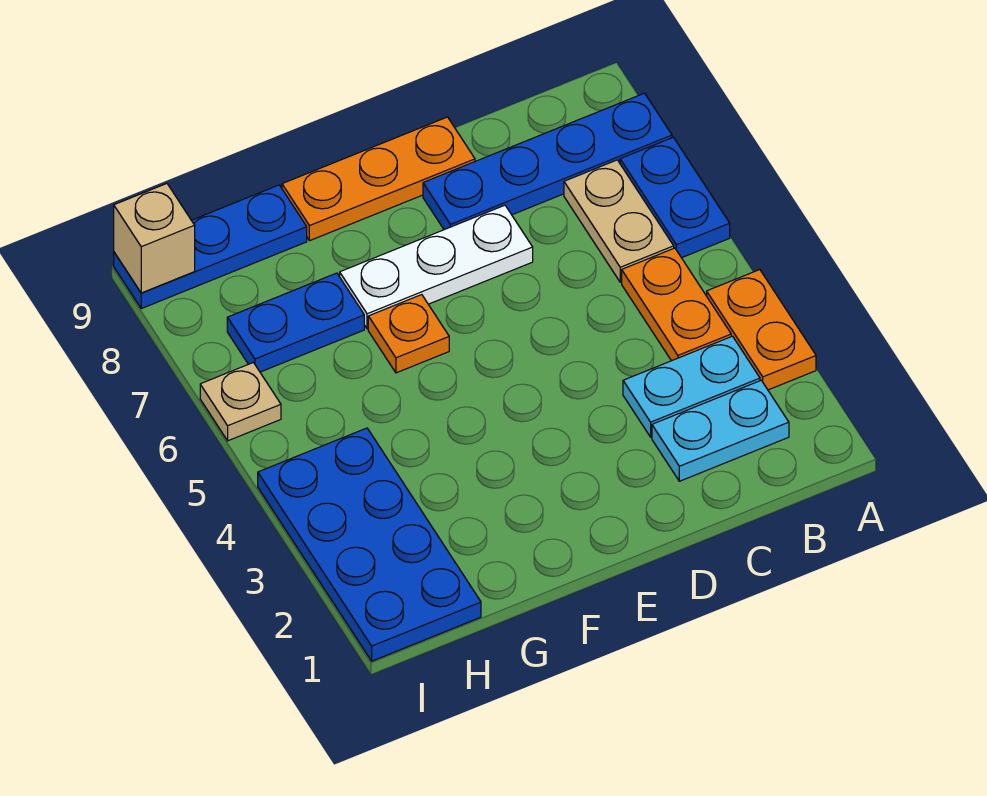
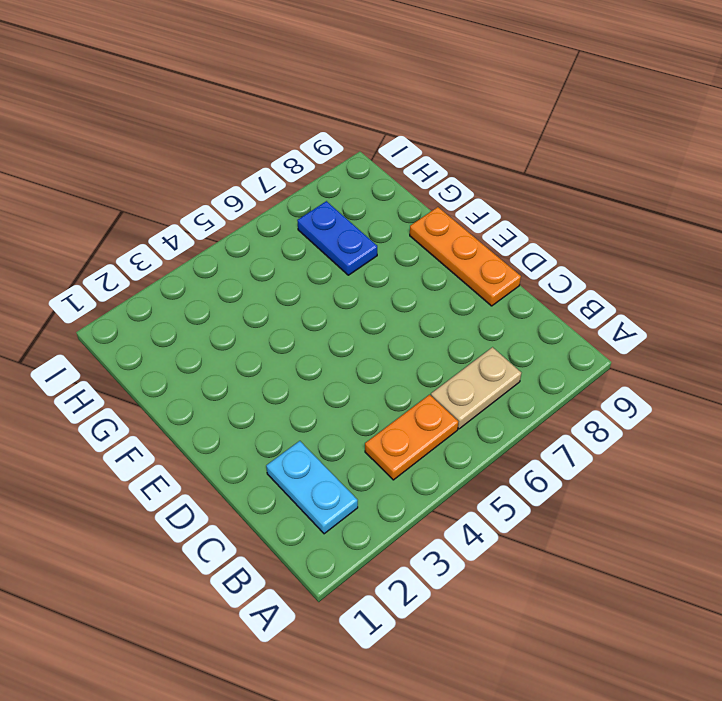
none -> orange 1x2 plate [707,270,816,390]
none -> blue 1x2 plate [620,137,730,258]
none -> blue 1x4 plate [423,93,672,230]

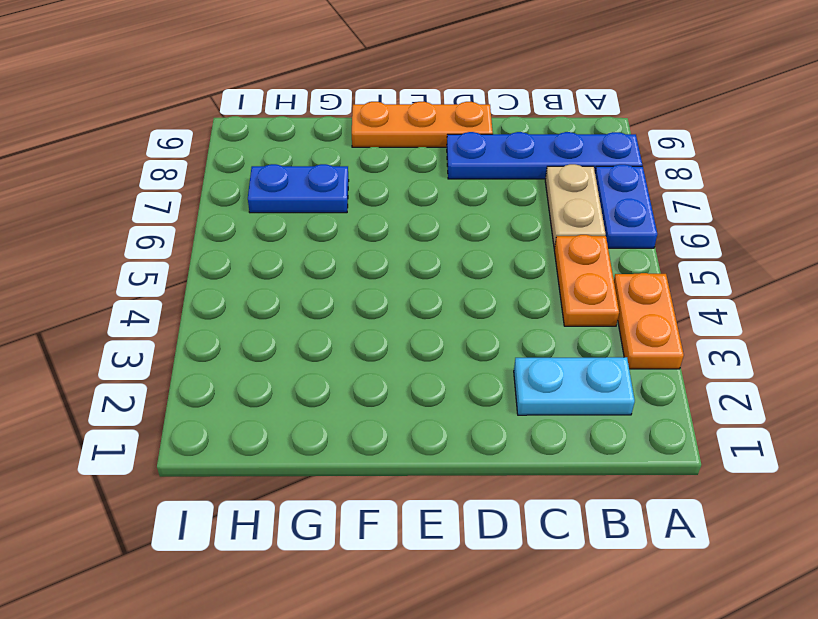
none -> cyan 1x2 plate [623,336,760,437]
none -> white 1x3 plate [340,205,533,329]
none -> orange 1x1 plate [368,295,449,373]

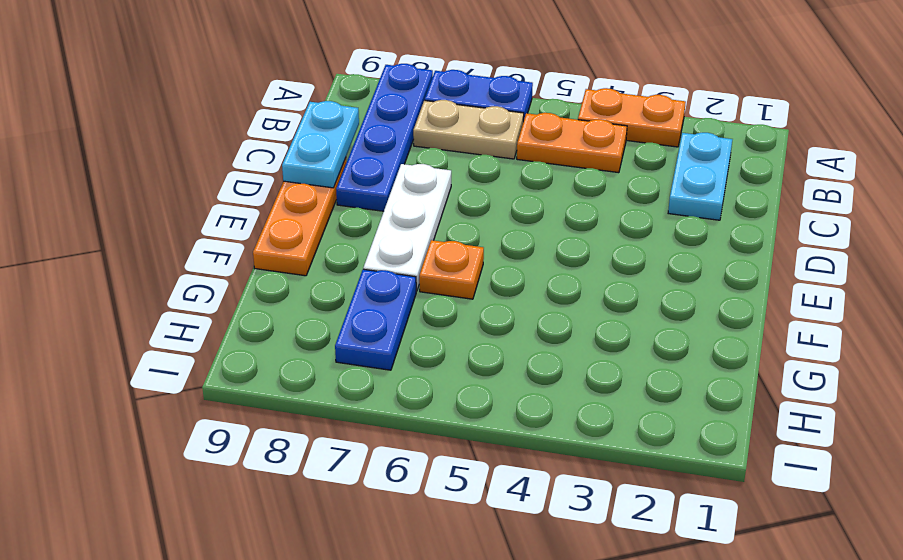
cyan 1x2 plate [282,101,359,188] -> cyan 1x2 plate moved to [623,336,760,437]
none -> blue 1x3 plate [114,185,307,308]
none -> blue 2x4 plate [258,428,481,661]
none -> tan 1x1 plate [200,363,281,441]

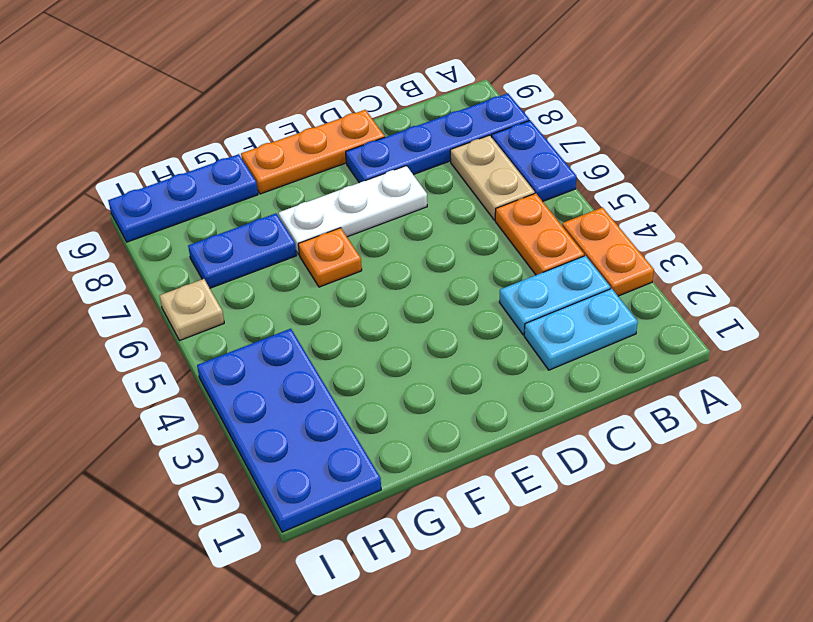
none -> tan 1x1 brick [114,184,195,293]

